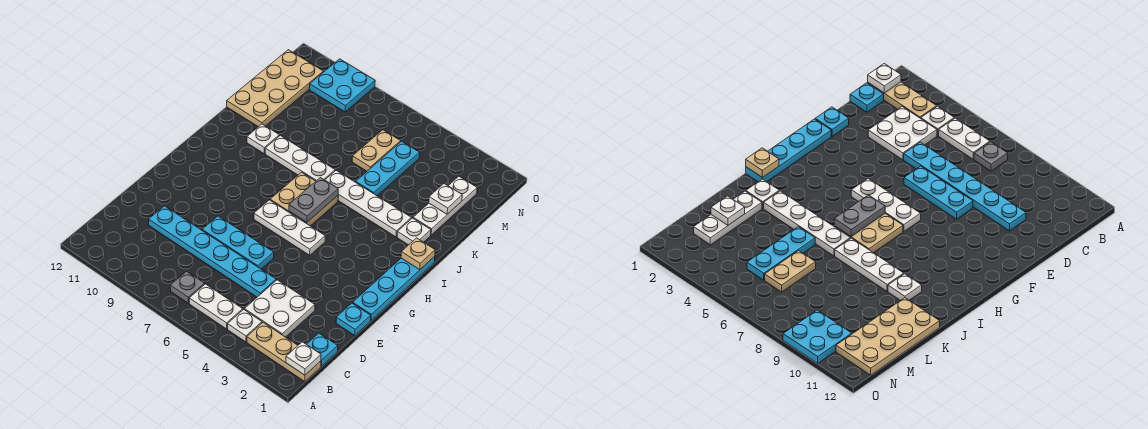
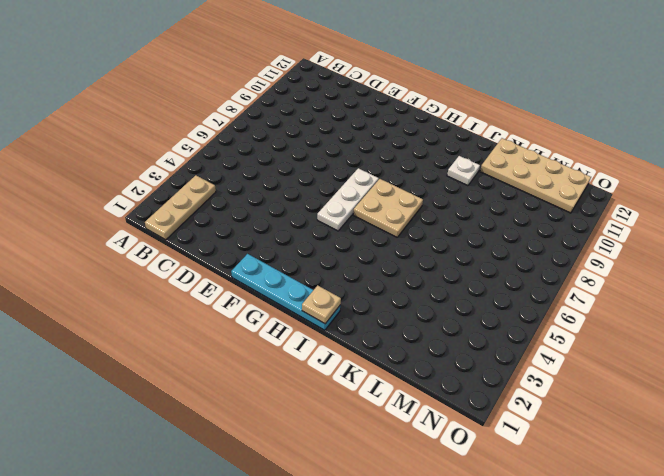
none -> white 1x1 plate [228,309,262,342]
none -> white 1x2 plate [189,284,243,329]
none -> grey 1x1 plate [170,271,205,303]

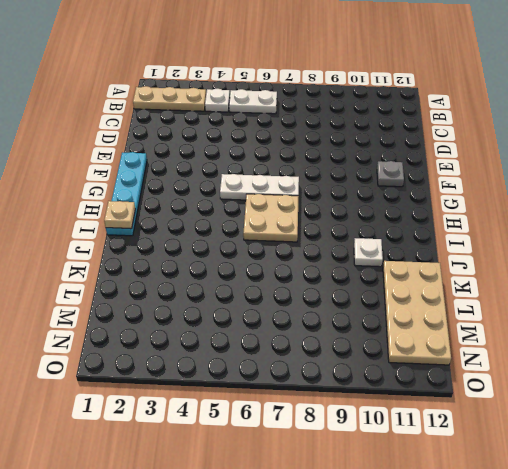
grey 1x1 plate [377,161,404,187] -> grey 1x1 plate moved to [170,271,205,303]
none -> cyan 1x1 plate [307,333,338,366]
none -> white 2x2 plate [244,280,315,337]
none -> cyan 1x6 plate [148,206,276,297]

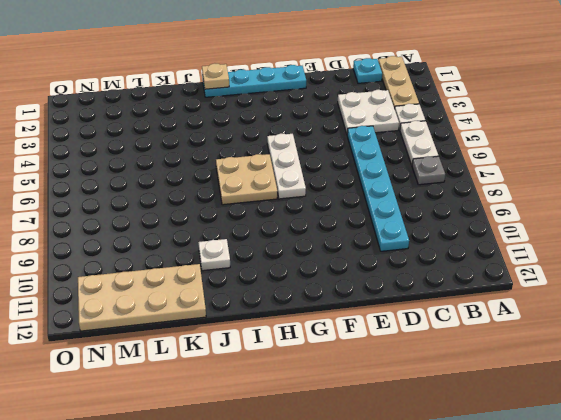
none -> cyan 1x1 plate [336,303,371,336]
none -> cyan 1x3 plate [202,216,274,269]
none -> white 1x1 plate [397,218,431,245]

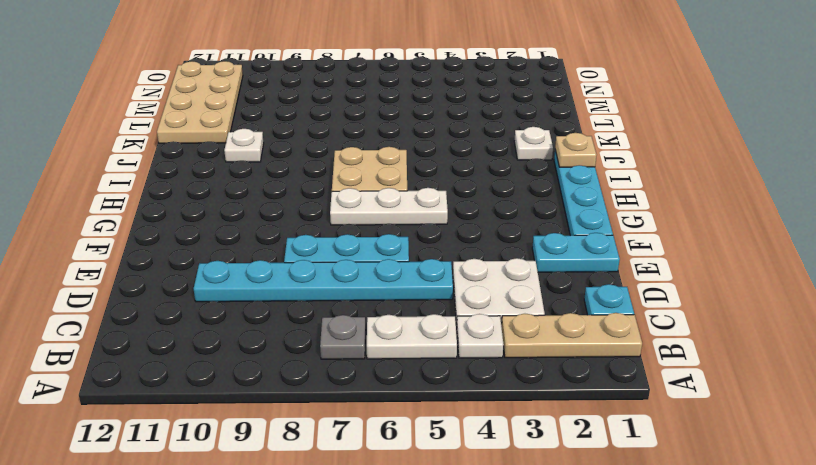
cyan 1x2 plate [532,233,620,272] -> cyan 1x1 plate [336,303,371,336]
none -> white 1x4 plate [325,170,411,237]
none -> white 1x3 plate [265,135,335,181]
none -> white 1x3 plate [413,176,477,235]

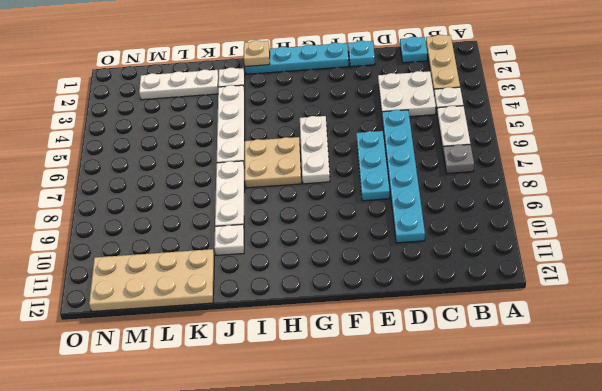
none -> cyan 1x3 plate [356,141,420,196]
none -> tan 1x2 plate [352,130,401,171]
none -> cyan 2x2 plate [310,59,375,112]

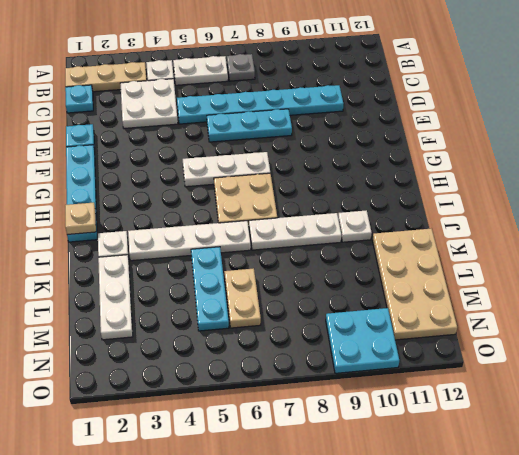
none -> white 1x1 plate [286,342,321,375]
none -> grey 1x2 plate [289,177,338,222]
none -> white 1x1 plate [429,184,462,214]

